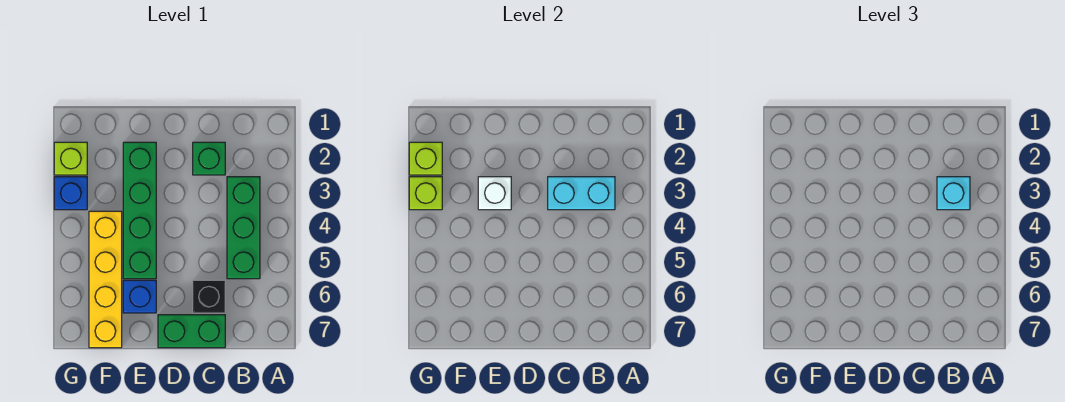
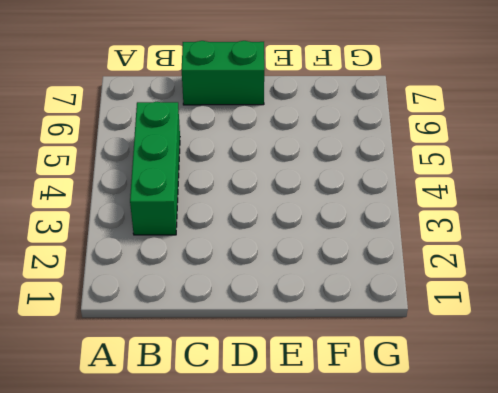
none -> green 1x1 brick [193,142,225,175]
none -> black 1x1 brick [193,280,225,313]
none -> green 1x4 brick [123,142,156,279]

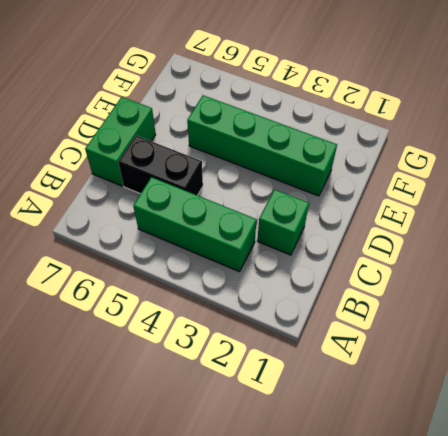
black 1x2 brick [118,136,203,195] -> black 1x1 brick [193,280,225,313]
none -> blue 1x1 brick [123,280,156,313]
none -> yellow 1x4 brick [89,211,122,348]
none -> lime 1x1 brick [54,142,87,175]

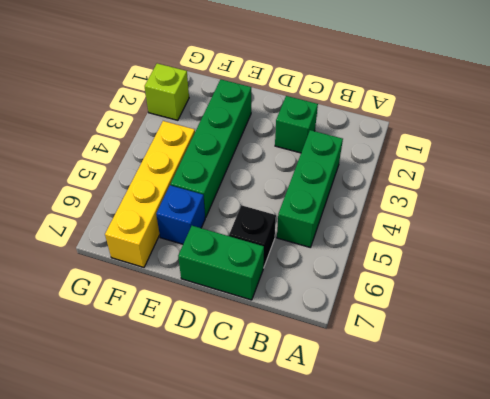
none -> blue 1x1 brick [54,177,87,210]
none -> cyan 1x2 brick [548,177,615,210]
none -> white 1x1 brick [478,177,511,210]

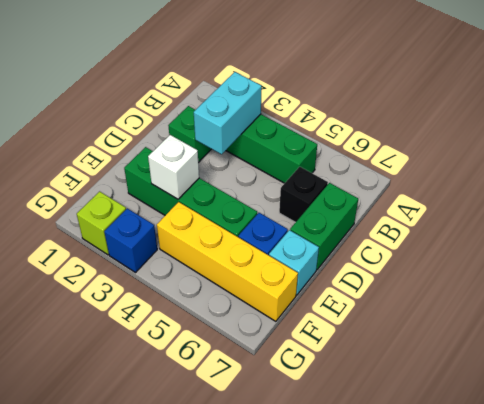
cyan 1x1 brick [269,230,319,295] -> cyan 1x1 brick moved to [937,177,970,210]
none -> lime 1x1 brick [409,142,442,175]
none -> lime 1x1 brick [409,177,442,210]

